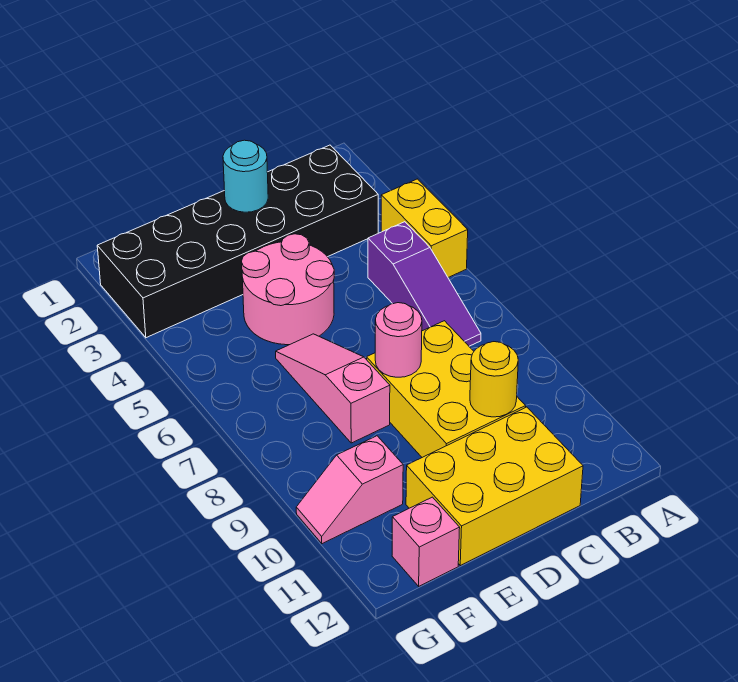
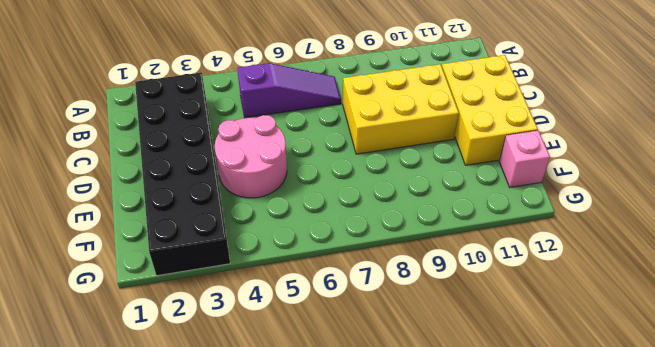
none -> yellow 1x2 brick [381,179,468,277]
none -> pink 1x3 slope [276,334,390,443]
none -> pink 1x2 slope [296,436,403,544]

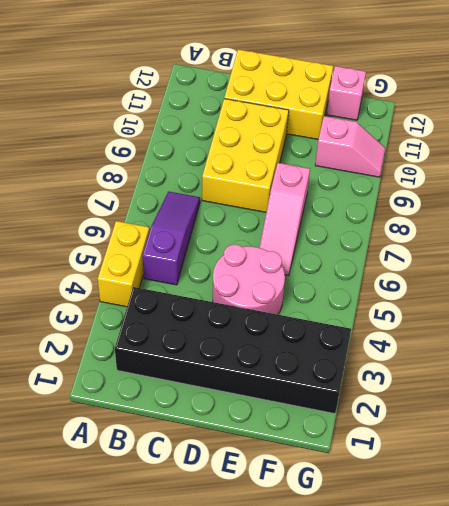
none -> yellow 1x1 round brick [470,342,518,417]
none -> cyan 1x1 round brick [223,140,268,212]
none -> pink 1x1 round brick [375,303,422,377]

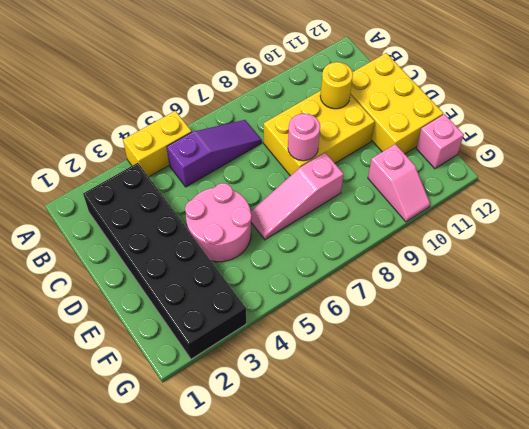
none -> cyan 1x1 round brick [223,140,268,212]

